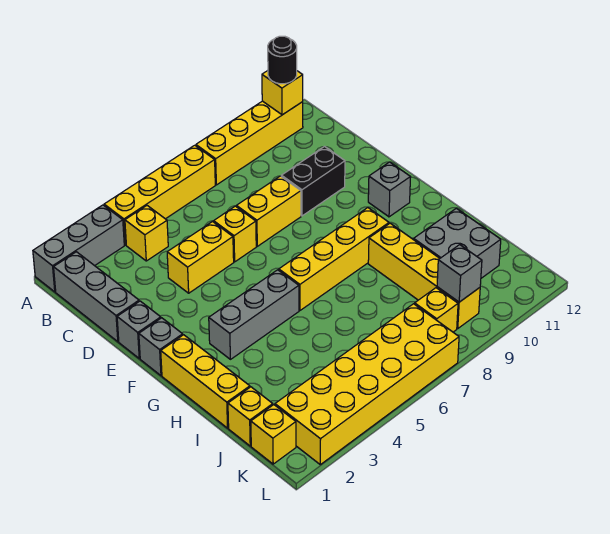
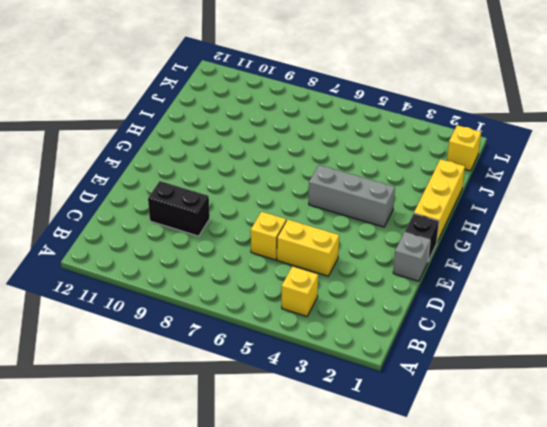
black 1x1 brick [405,214,439,261] -> grey 1x1 brick [139,318,183,376]
none -> grey 1x3 brick [33,205,124,292]
none -> yellow 1x4 brick [104,145,215,245]
none -> yellow 1x4 brick [196,101,303,185]

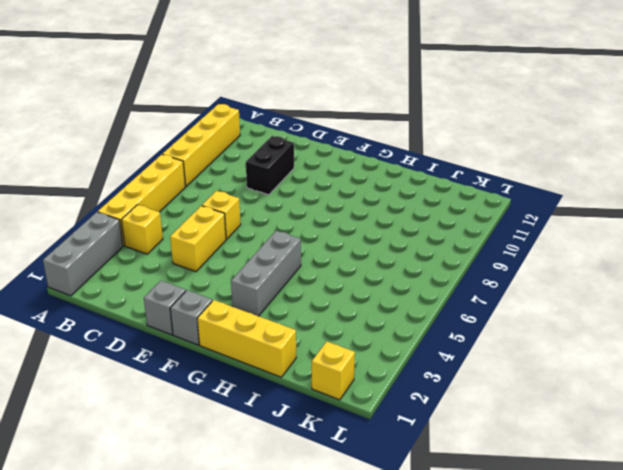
none -> grey 1x3 brick [54,252,139,342]
none -> yellow 1x2 brick [236,176,301,246]
none -> grey 1x1 brick [368,162,410,217]

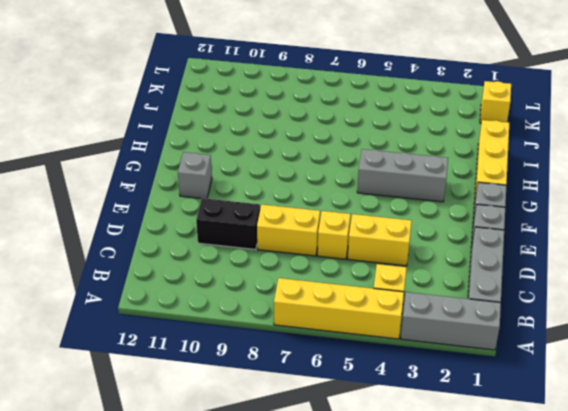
none -> yellow 1x4 brick [196,101,303,185]
none -> yellow 1x4 brick [279,208,389,310]
none -> yellow 1x4 brick [368,223,480,328]

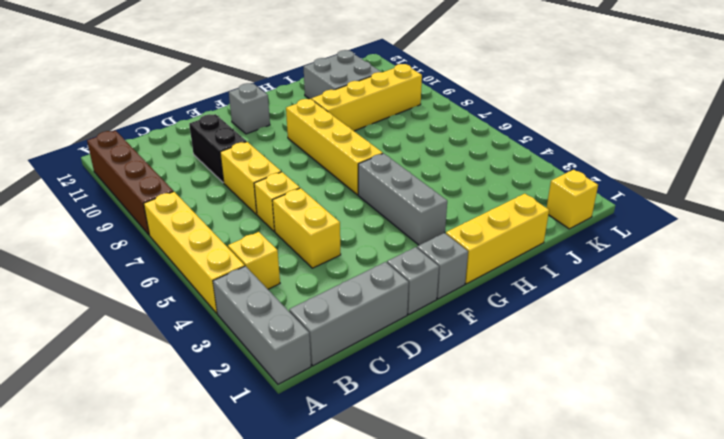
brown 1x4 brick [87,131,174,235] -> yellow 1x4 brick [196,101,303,185]
none -> yellow 1x1 brick [228,387,273,446]
none -> yellow 2x6 brick [275,304,459,465]
none -> yellow 1x1 brick [415,288,458,332]

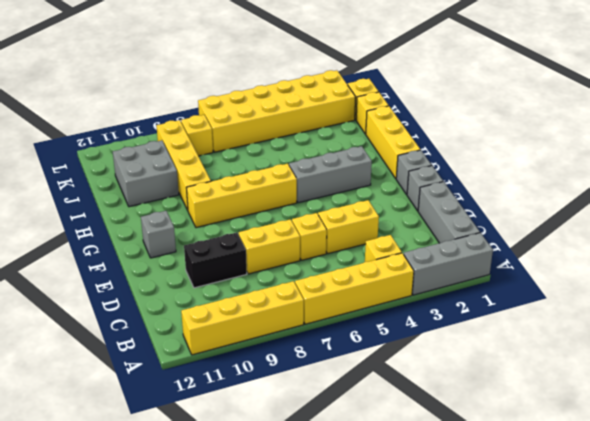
none -> yellow 1x1 brick [262,71,303,115]
none -> grey 1x1 brick [437,245,482,302]
none -> black 1x1 round brick [268,36,297,84]

